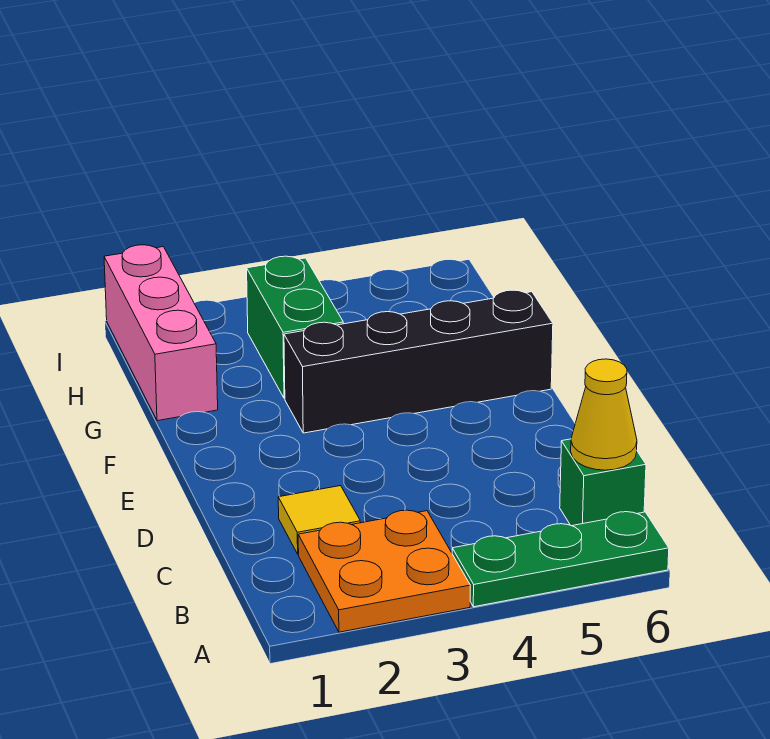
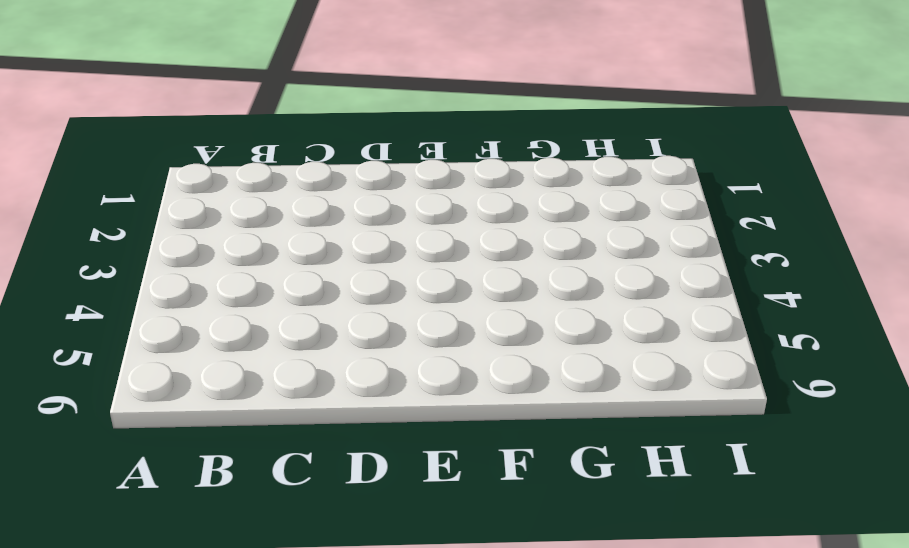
none -> orange 2x2 plate [298,510,470,632]
none -> green 1x3 plate [452,512,669,607]

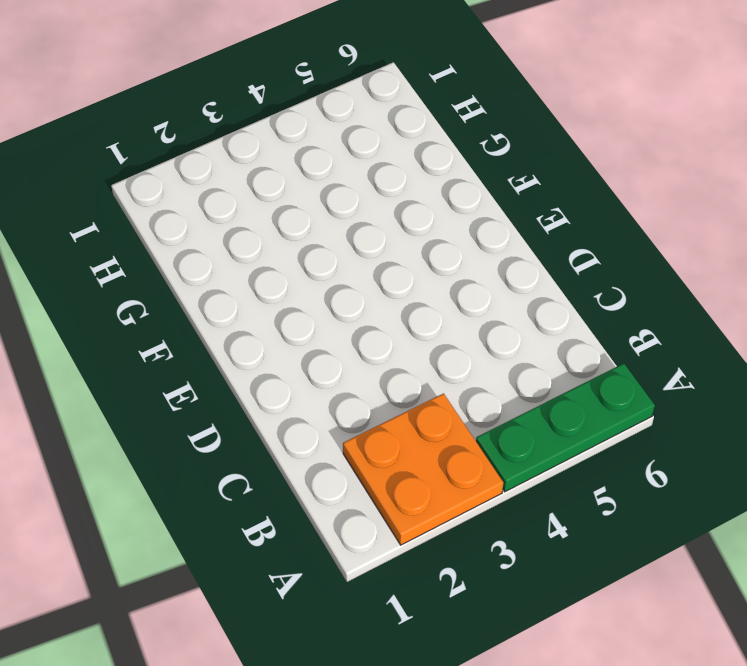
none -> green 1x1 brick [560,439,646,526]
none -> yellow 1x1 tile [278,486,360,554]

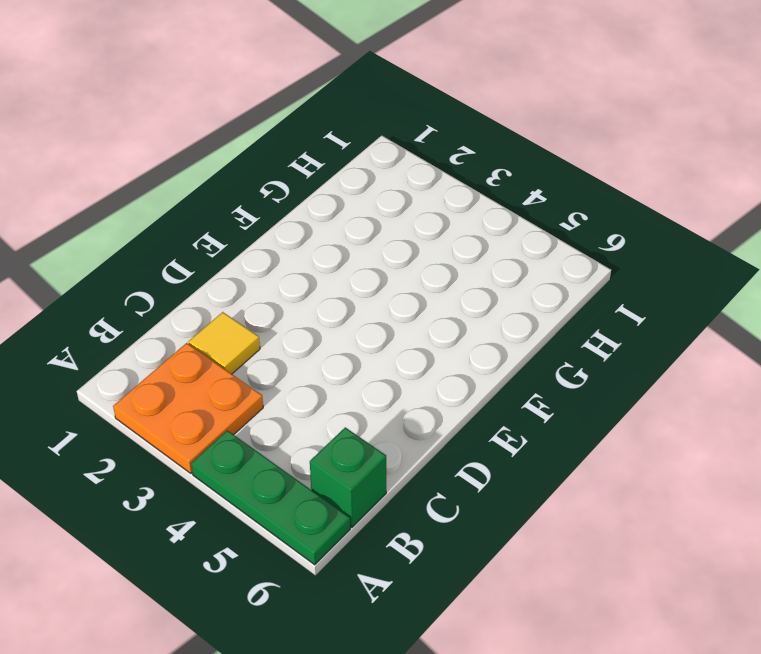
none -> black 1x4 brick [284,290,553,433]
none -> pink 1x3 brick [104,245,218,421]

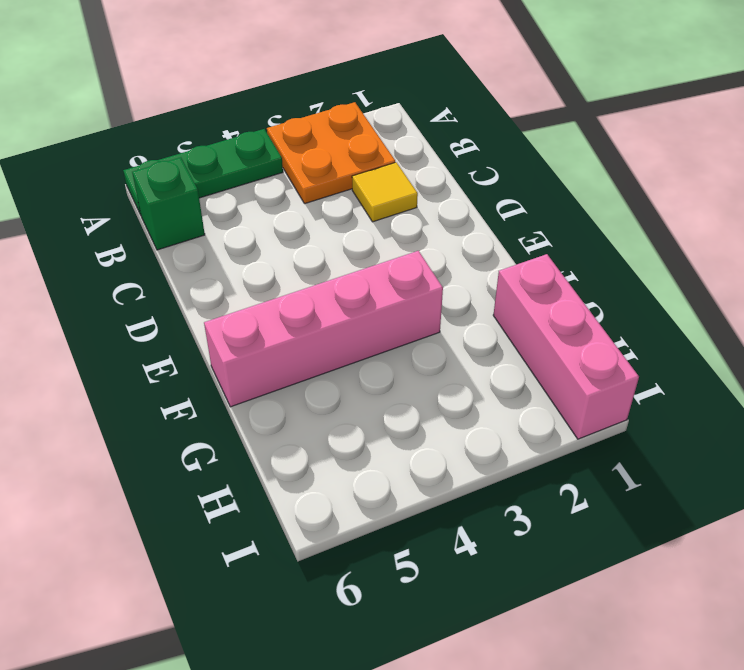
pink 1x4 brick [204,251,443,407] -> black 1x4 brick [284,290,553,433]
none -> green 1x2 brick [247,256,343,398]
none -> yellow 1x1 cone [571,359,637,470]

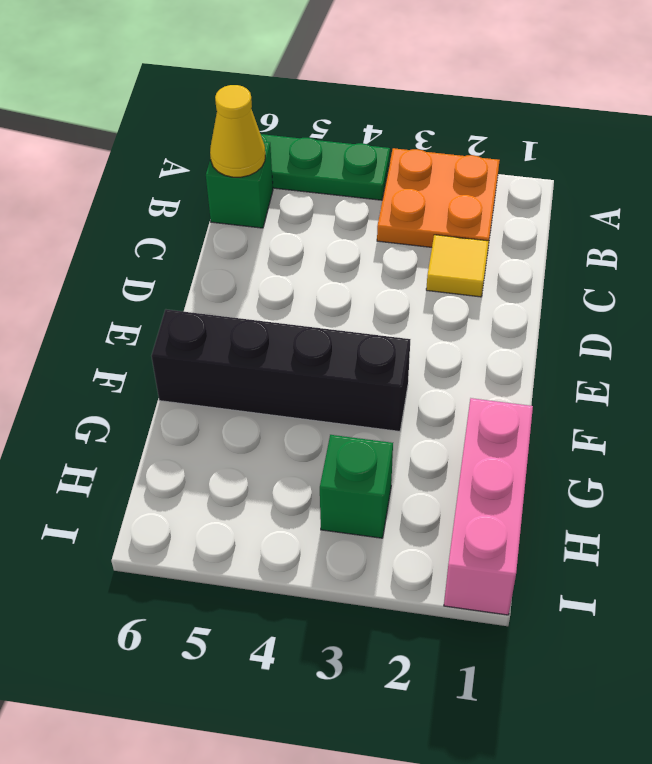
green 1x1 brick [320,435,393,538] -> green 1x2 brick [247,256,343,398]

